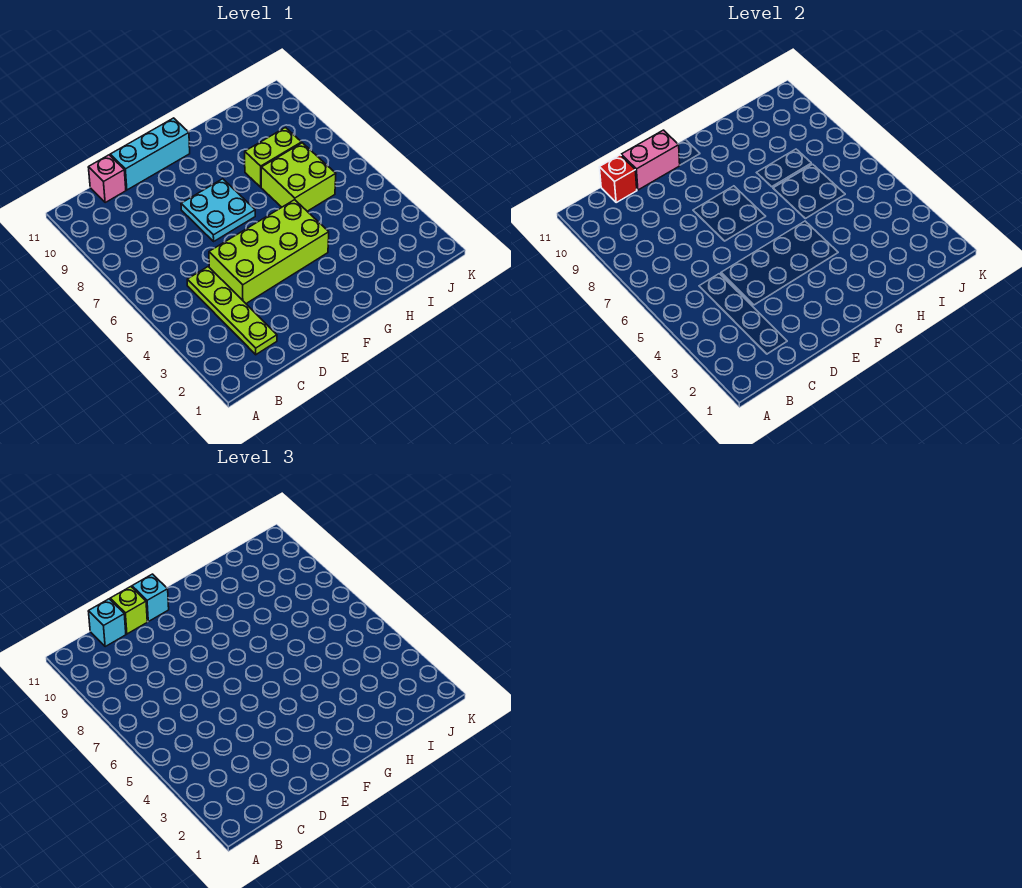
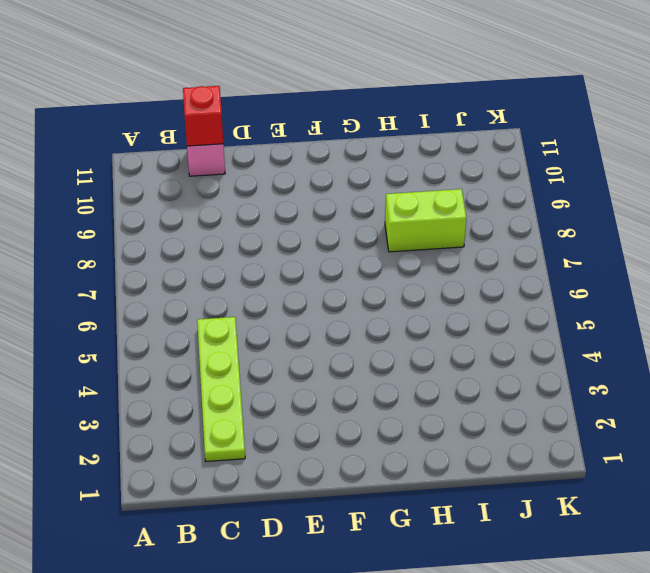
none -> lime 2x4 brick [209,200,329,303]
none -> cyan 1x3 brick [110,118,190,190]
none -> cyan 2x2 plate [181,179,255,241]

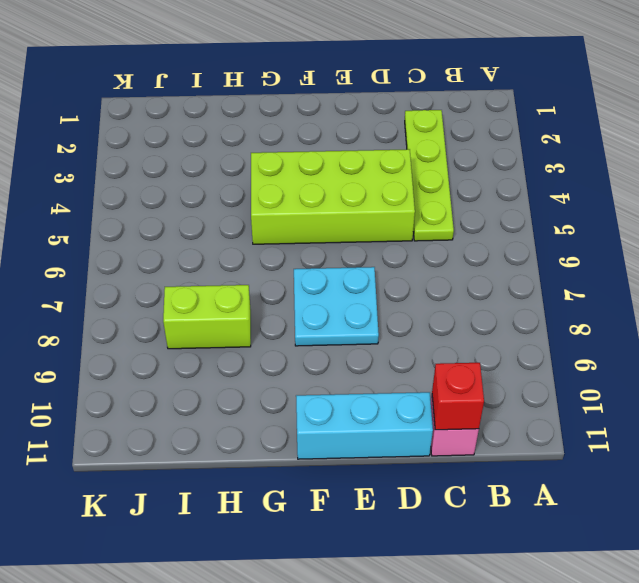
none -> lime 2x2 brick [261,143,336,211]
none -> pink 1x2 brick [621,130,680,190]
none -> cyan 1x1 brick [88,599,126,646]

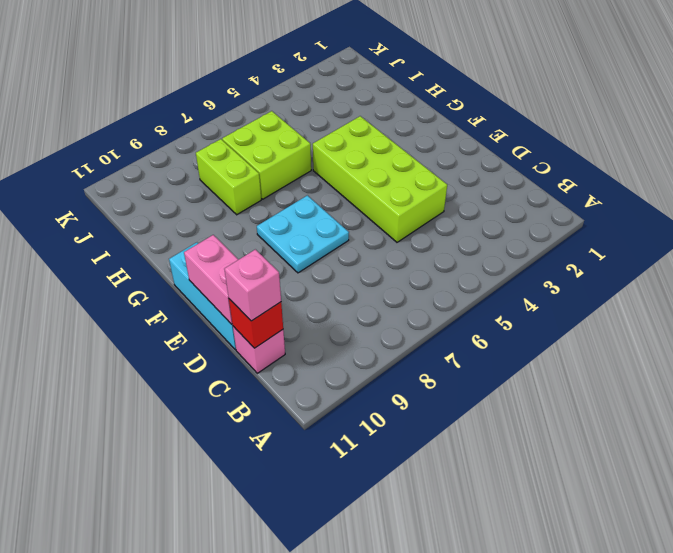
pink 1x1 brick [224,249,281,321] -> cyan 1x1 brick [88,599,126,646]
none -> lime 1x4 plate [187,267,277,355]
none -> lime 1x1 brick [110,587,147,634]
none -> cyan 1x1 brick [132,574,169,621]

